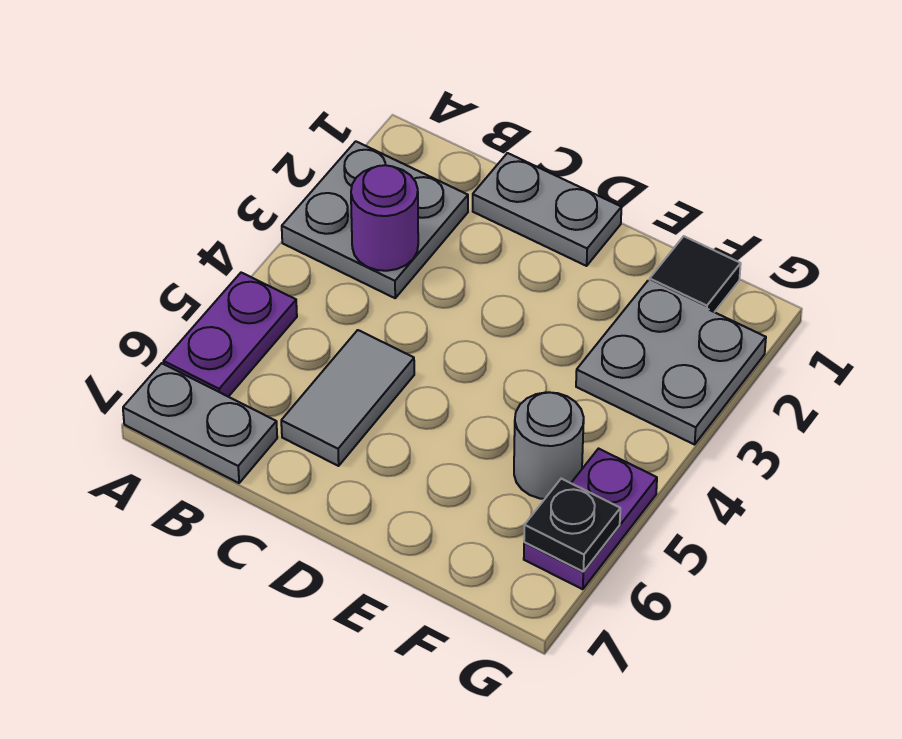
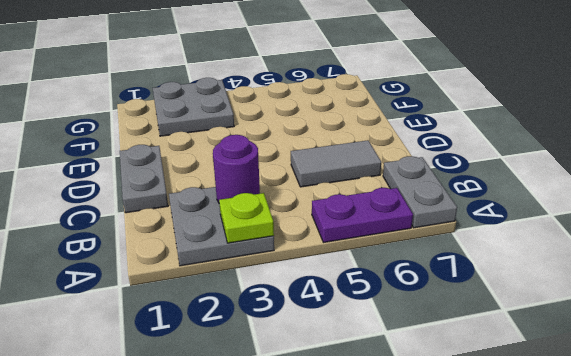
lime 1x1 plate [219,193,274,243] -> none
none -> black 1x1 tile [650,236,741,312]
none -> grey 1x1 round brick [514,392,584,499]

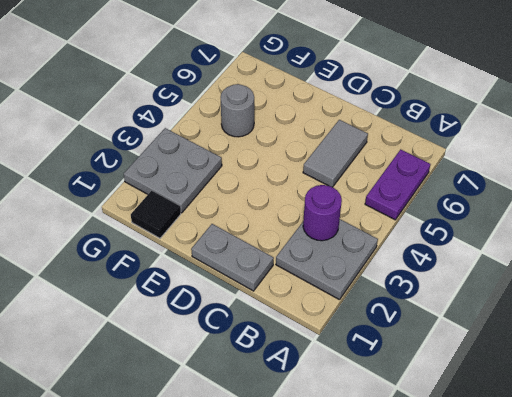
none -> grey 1x2 plate [123,363,277,483]
none -> purple 1x2 plate [524,449,657,589]

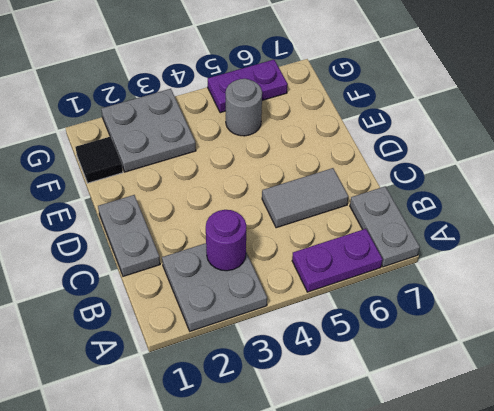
none -> black 1x1 plate [524,479,620,571]

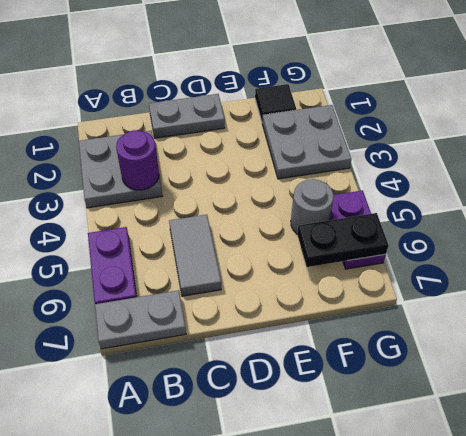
black 1x2 plate [297,213,389,267] -> black 1x1 plate [524,479,620,571]

